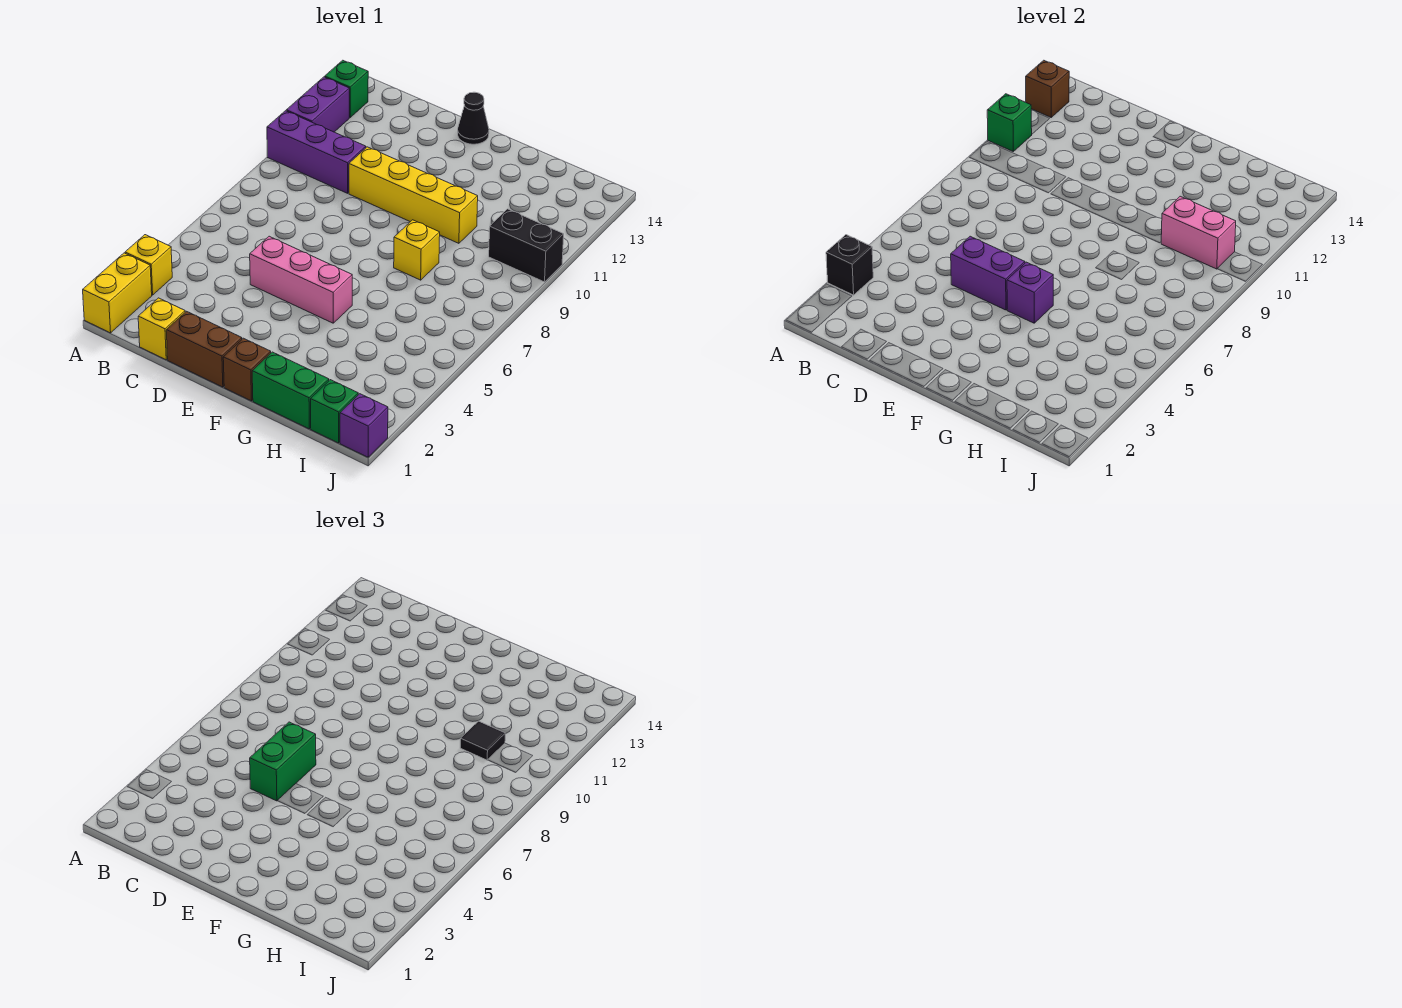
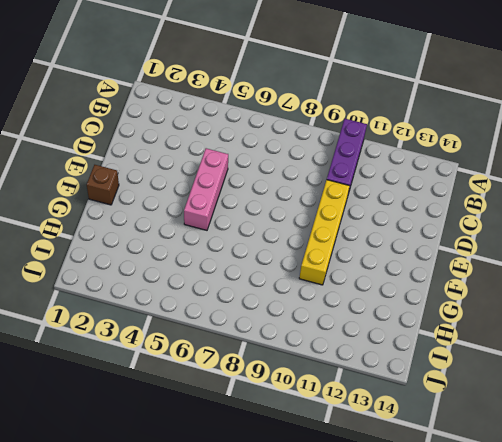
none -> yellow 1x2 brick [83,253,152,333]
none -> yellow 1x1 brick [125,235,172,295]
none -> purple 1x2 brick [286,77,349,132]

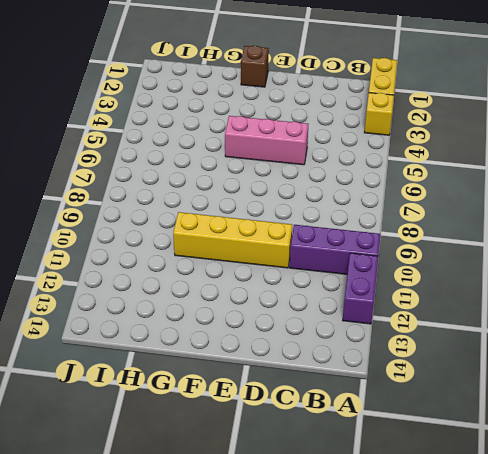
none -> green 1x1 brick [325,60,368,117]
none -> yellow 1x1 brick [138,298,185,360]
none -> brown 1x2 brick [166,311,242,387]

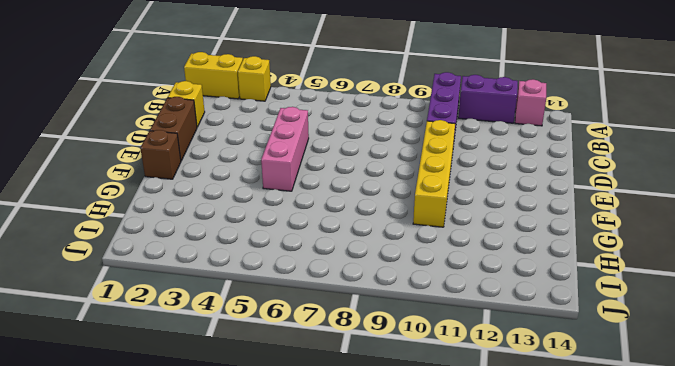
pink 1x1 brick [515,79,546,126] -> green 1x1 brick [325,60,368,117]
none -> black 1x1 cone [458,92,489,144]
none -> green 1x2 brick [252,352,329,429]
none -> yellow 1x1 brick [394,220,440,280]

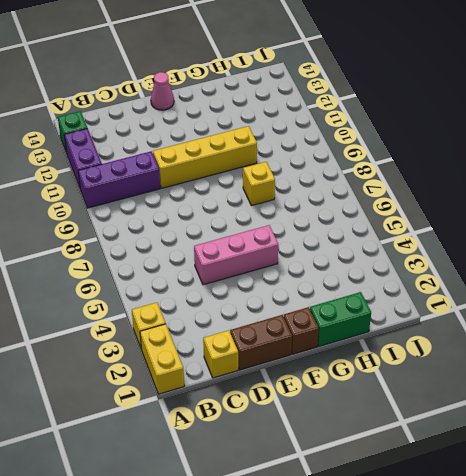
pink 1x1 cone [151,72,174,110] -> black 1x1 cone [458,92,489,144]
none -> green 1x1 brick [311,380,358,443]
none -> black 1x2 brick [489,209,564,282]
none -> purple 1x1 brick [340,394,388,457]

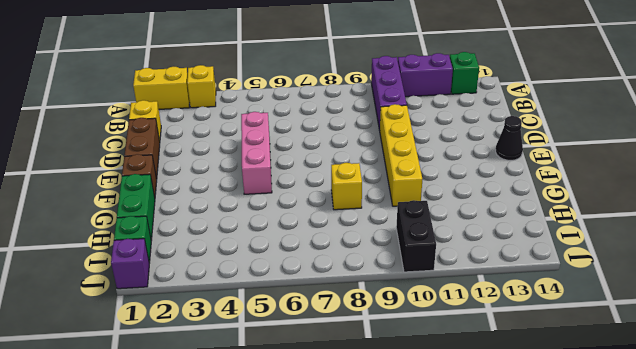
none -> black 1x1 brick [826,235,873,295]
none -> green 1x1 brick [987,94,1032,151]
none -> brown 1x1 brick [1026,60,1069,117]

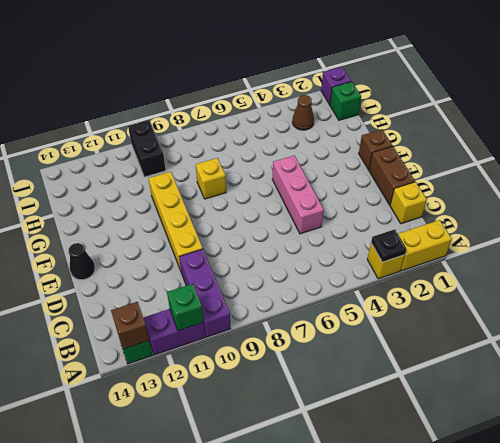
black 1x1 plate [371,229,407,262] -> black 1x1 brick [826,235,873,295]
brown 1x1 cone [292,95,314,130] -> none
none -> green 1x2 brick [252,352,329,429]
none -> purple 1x2 brick [951,236,1025,310]
none -> purple 1x1 brick [1007,262,1053,323]

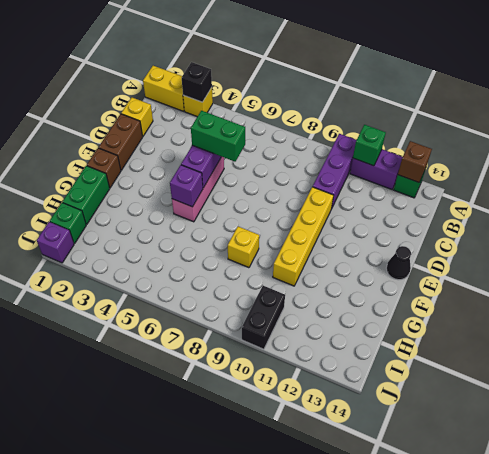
none -> pink 1x2 brick [1161,196,1236,269]
none -> black 1x1 tile [460,721,505,760]

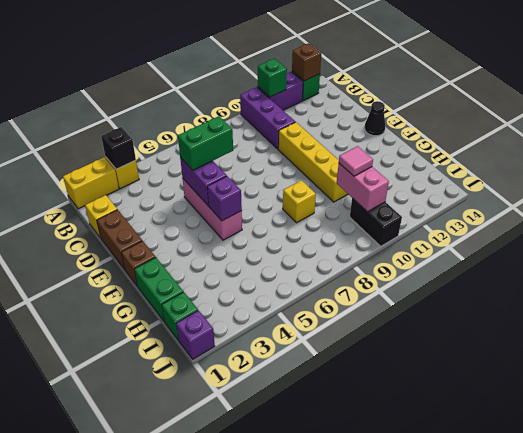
pink 1x1 tile [339,146,373,176] -> black 1x1 tile [460,721,505,760]

